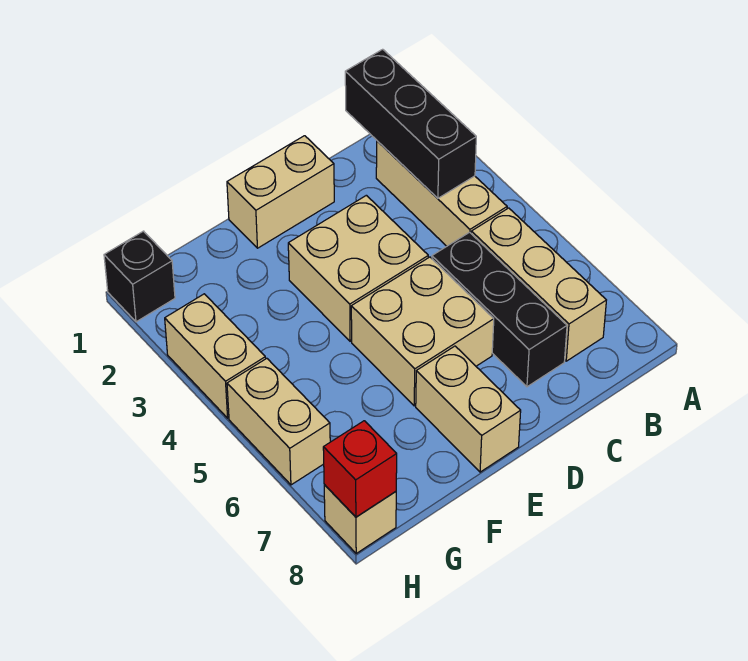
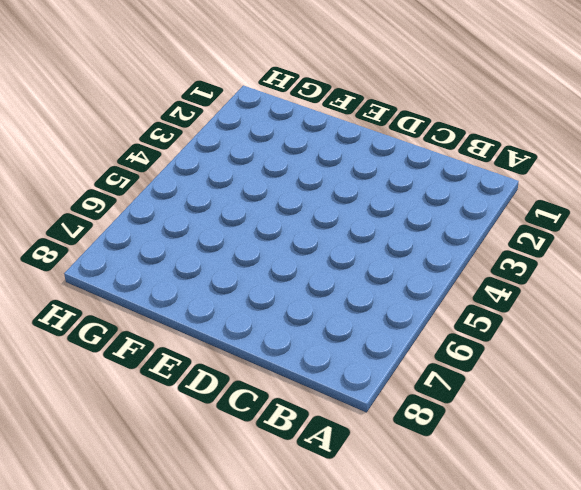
none -> tan 1x3 brick [376,141,507,246]
none -> tan 1x3 brick [471,208,606,361]
none -> black 1x3 brick [432,232,567,387]

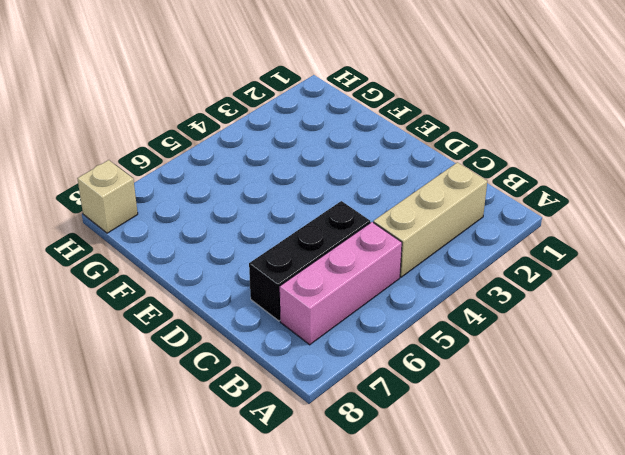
pink 1x3 brick [280,222,402,345] -> tan 1x3 brick [471,208,606,361]
none -> tan 1x2 brick [227,136,334,248]
none -> tan 2x2 brick [288,195,428,341]
none -> tan 2x2 brick [351,257,494,406]

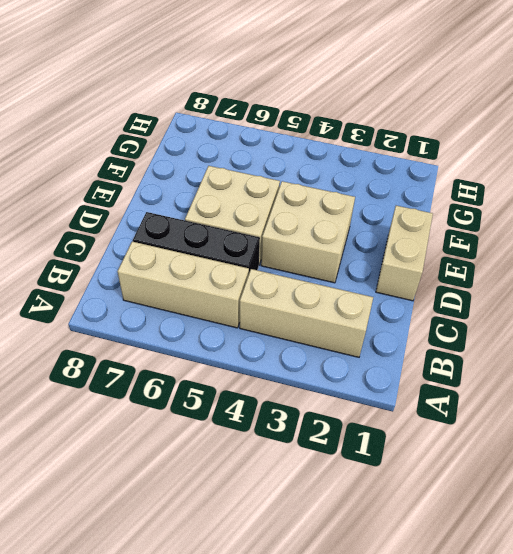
none -> tan 1x2 brick [416,346,521,472]
none -> black 1x1 brick [104,231,175,322]
none -> tan 1x2 brick [165,294,266,418]

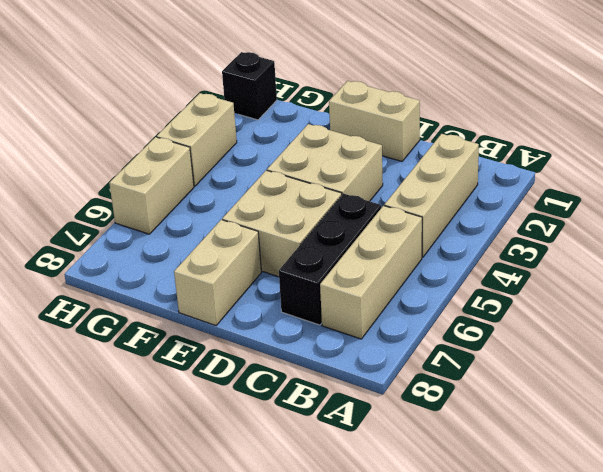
none -> tan 1x1 brick [324,485,396,553]
none -> black 1x3 brick [345,49,476,198]
none -> red 1x1 brick [323,421,397,517]

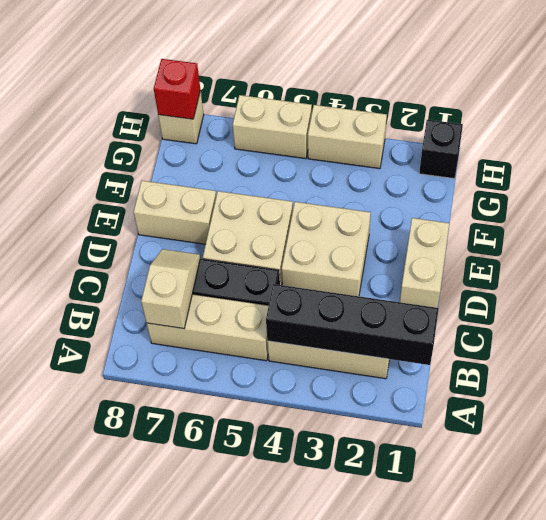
black 1x4 brick [266,284,439,365] -> black 1x3 brick [345,49,476,198]
tan 1x2 slope [141,249,200,329] -> none

